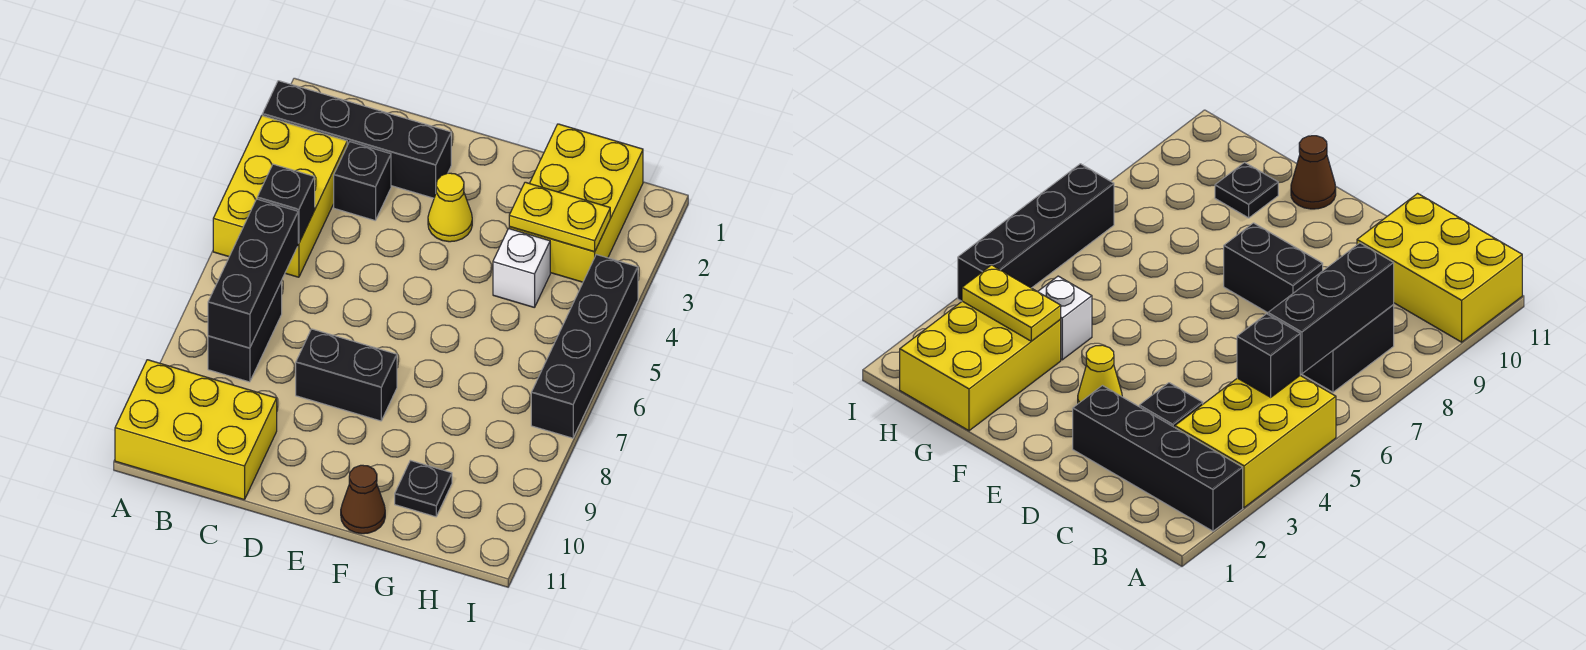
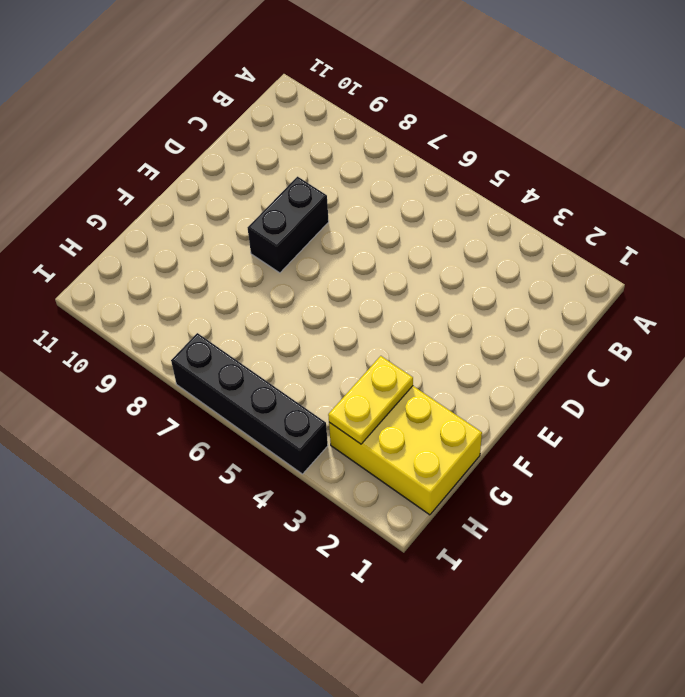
none -> black 1x4 brick [262,81,451,198]
none -> yellow 2x3 brick [213,116,347,277]
none -> yellow 2x3 brick [115,360,277,500]

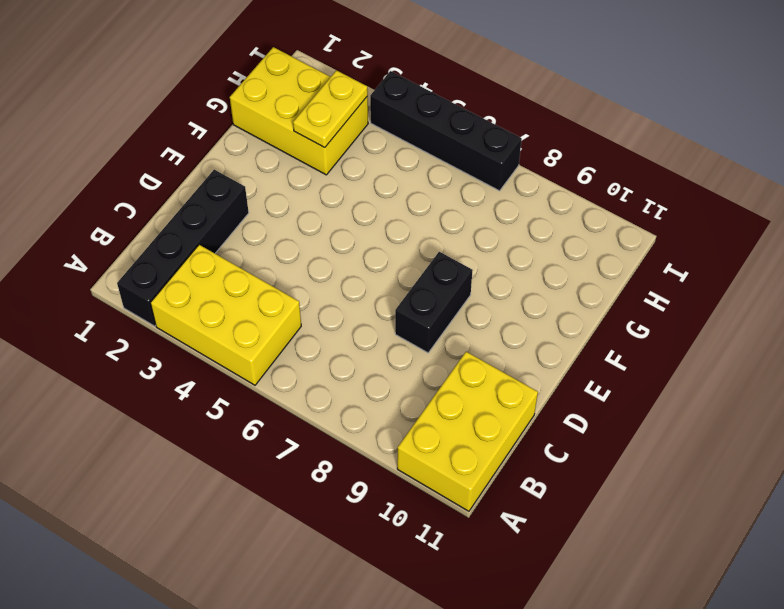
none -> black 1x2 brick [208,281,282,382]
none -> black 1x1 brick [334,142,391,220]
none -> yellow 1x1 cone [428,173,472,242]

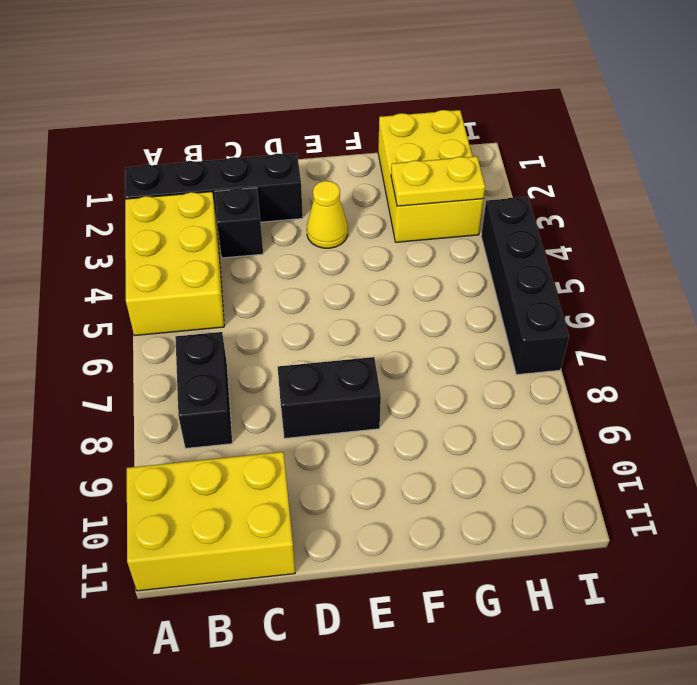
none -> brown 1x1 cone [341,465,385,534]
none -> white 1x1 brick [493,229,550,308]
none -> black 1x1 plate [395,460,452,517]

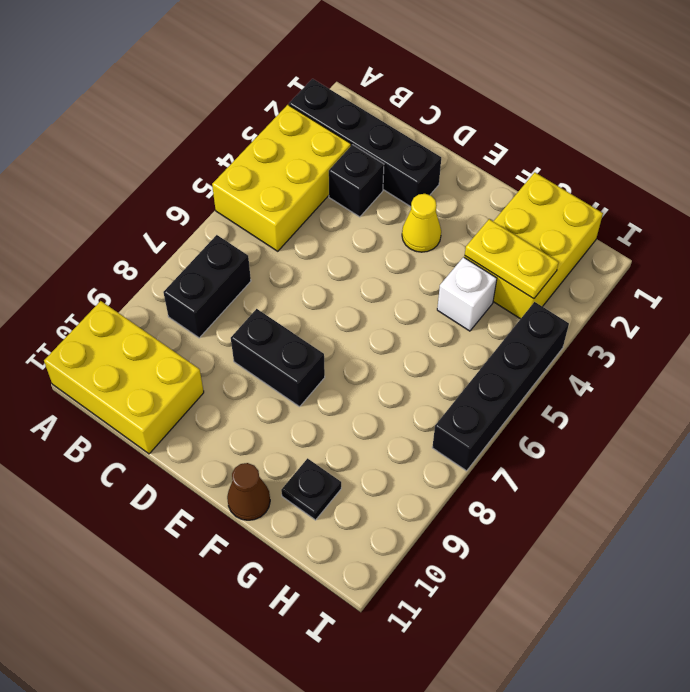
none -> black 1x1 brick [257,164,315,243]
none -> black 1x3 brick [208,199,299,348]

